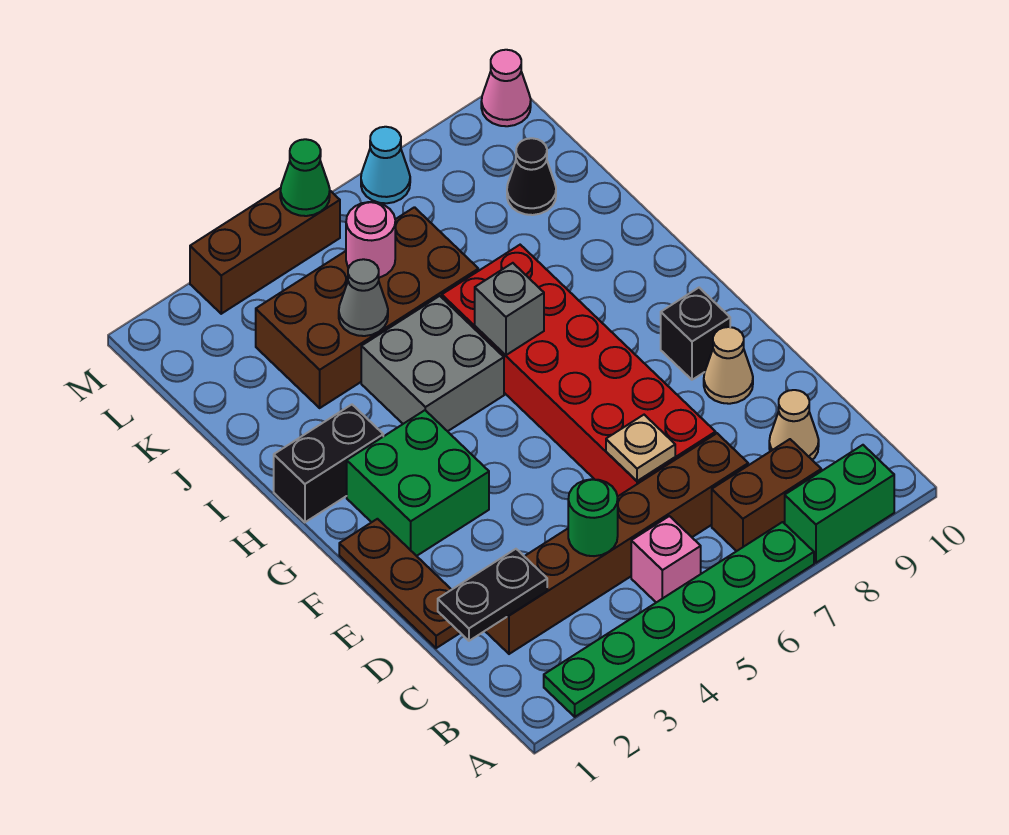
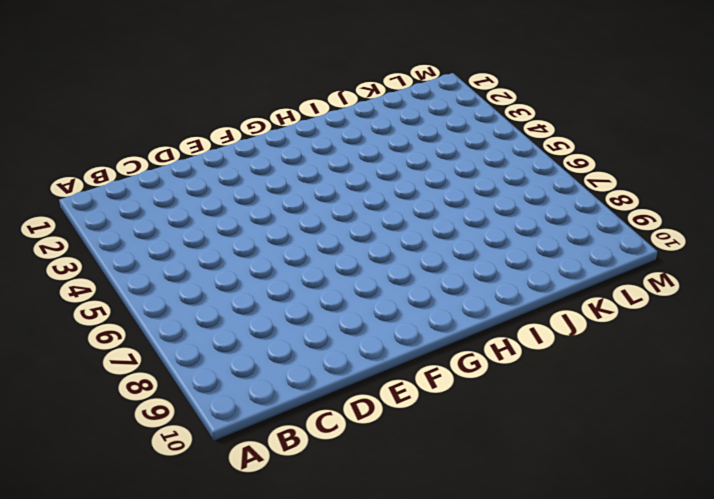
none -> green 1x6 plate [544,522,814,717]
none -> green 1x2 brick [785,445,894,563]
none -> pink 1x1 brick [631,516,701,602]

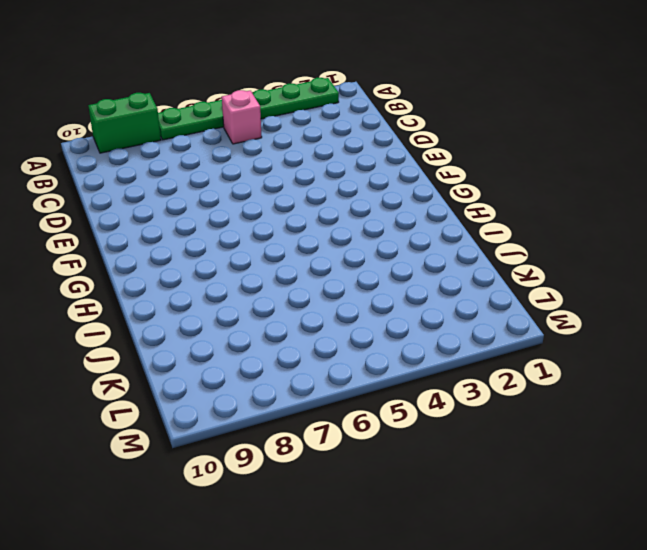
none -> brown 1x2 brick [712,439,821,551]
none -> brown 1x6 brick [485,433,748,654]
none -> tan 1x1 cone [769,390,819,460]

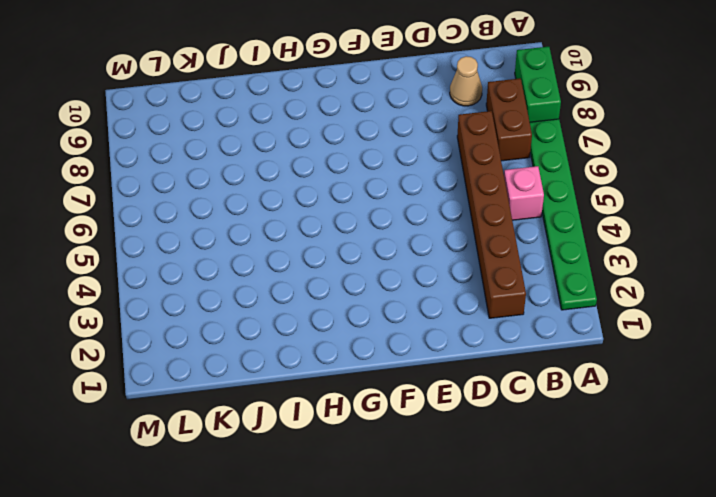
none -> brown 1x3 plate [339,519,460,648]
none -> red 2x6 brick [442,245,716,497]
none -> tan 1x1 cone [704,327,753,404]

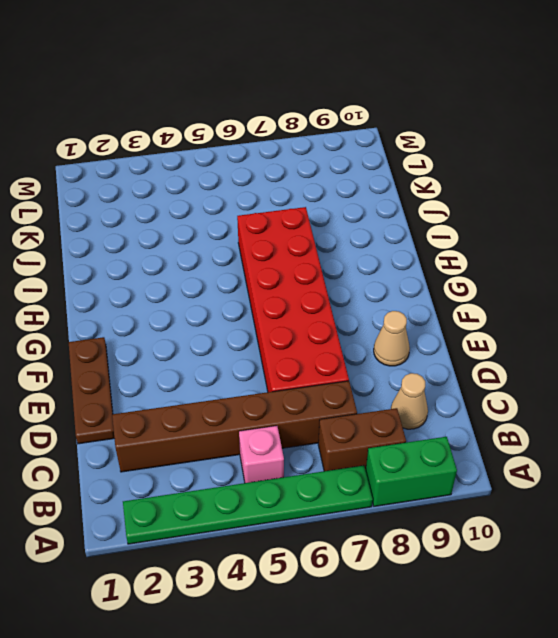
none -> green 2x2 brick [347,410,489,556]
none -> black 1x1 brick [661,288,730,380]
none -> black 1x2 brick [274,405,383,522]

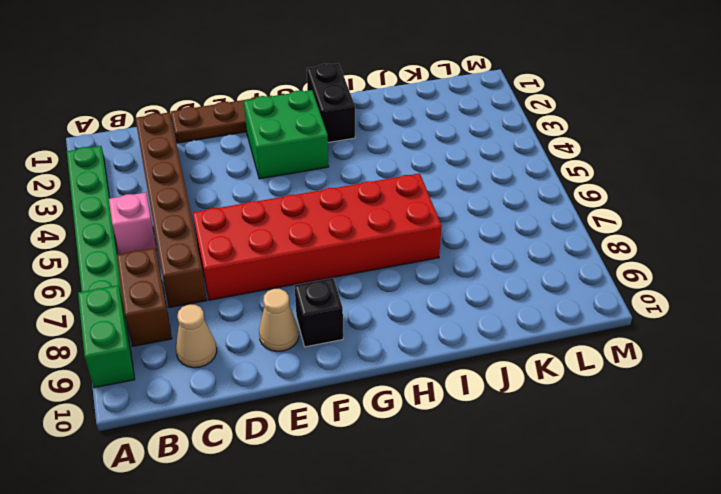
none -> grey 2x2 brick [361,296,504,431]
none -> brown 2x4 brick [256,207,478,408]
none -> black 1x1 cone [507,138,556,215]

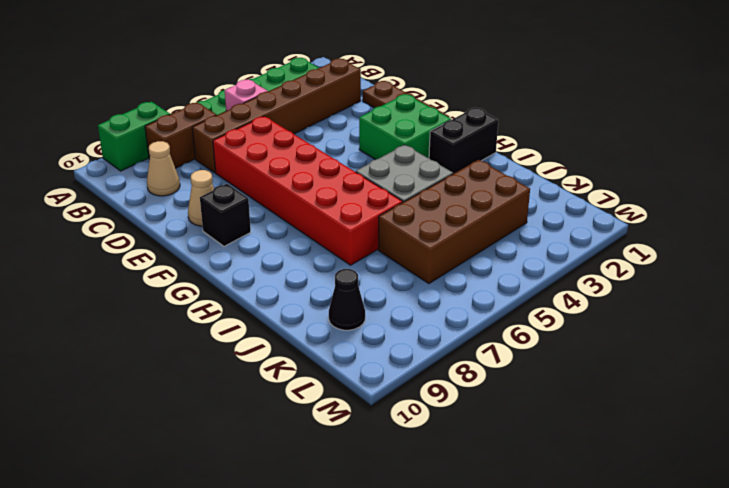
none -> brown 1x3 brick [190,188,340,314]
none -> cyan 1x1 cone [361,127,410,203]
none -> pink 1x1 cone [481,50,531,126]

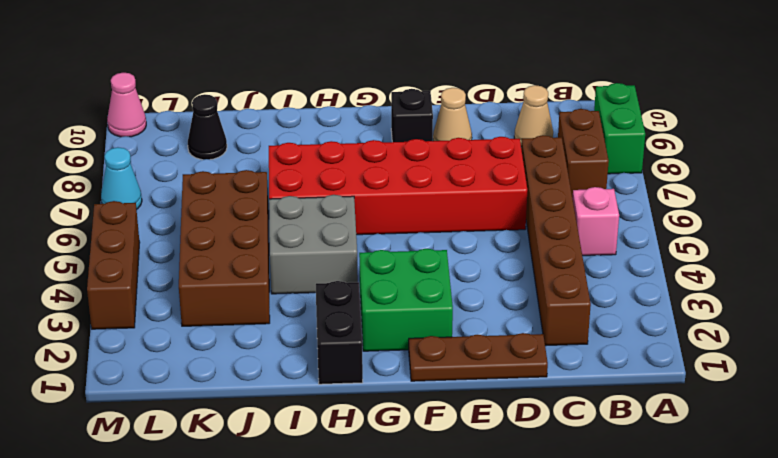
none -> green 1x6 plate [544,522,814,717]
none -> black 1x2 plate [438,549,547,641]
none -> green 1x1 round brick [568,479,618,556]

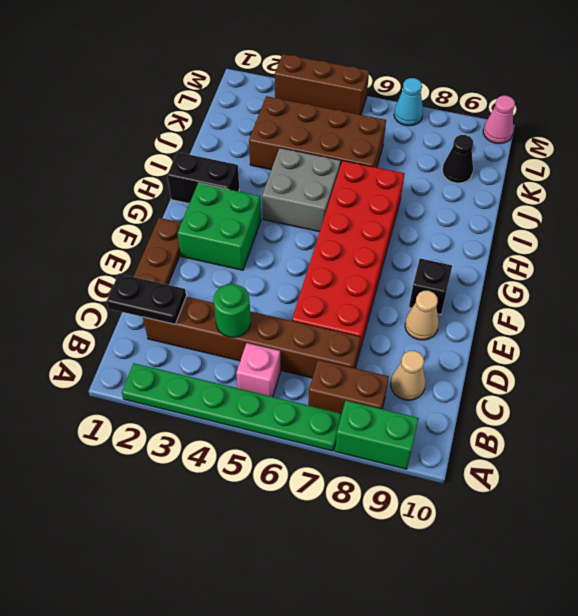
none -> tan 1x1 plate [606,415,675,481]
none -> grey 1x1 brick [475,263,544,355]
none -> grey 1x1 cone [339,259,388,336]

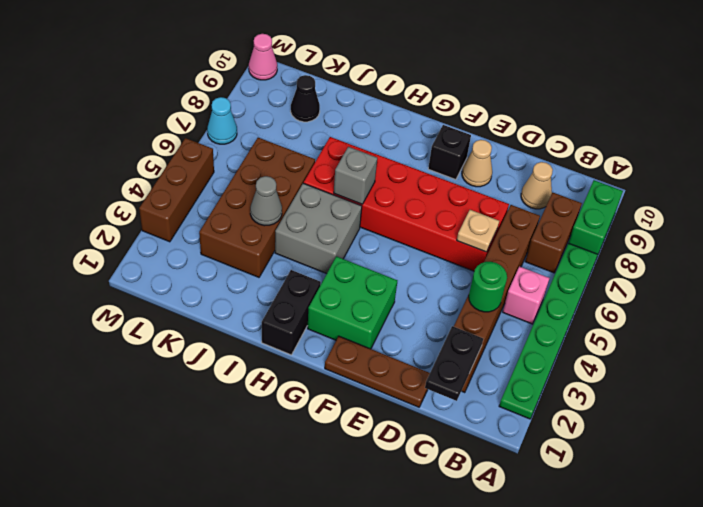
none -> pink 1x1 round brick [346,202,395,278]
none -> green 1x1 cone [280,139,330,216]

